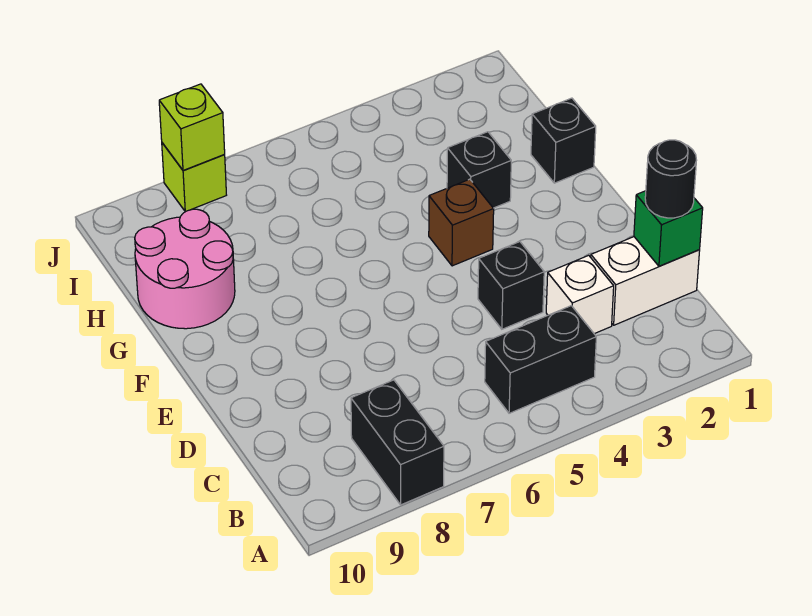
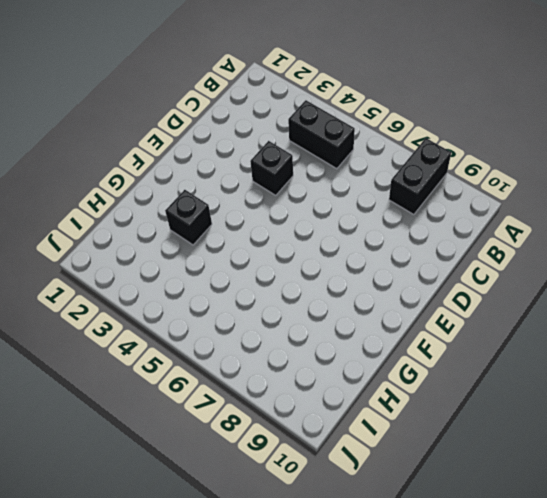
none -> white 1x2 brick [591,237,700,325]
none -> white 1x1 brick [546,255,614,334]
none -> brown 1x1 brick [429,179,494,266]

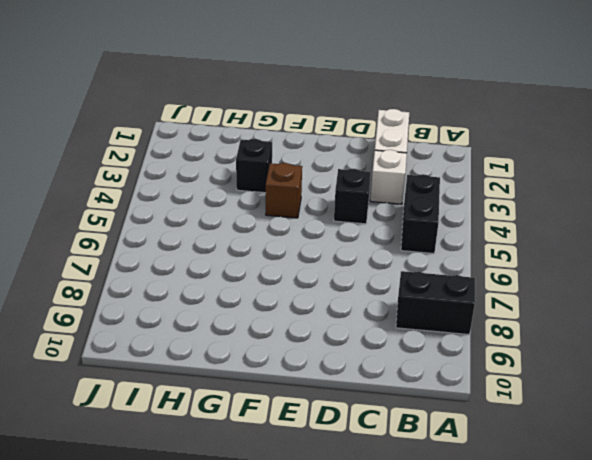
none -> black 1x1 brick [531,98,596,183]
none -> pink 2x2 round brick [135,209,235,329]
none -> lime 1x1 brick [162,143,226,212]

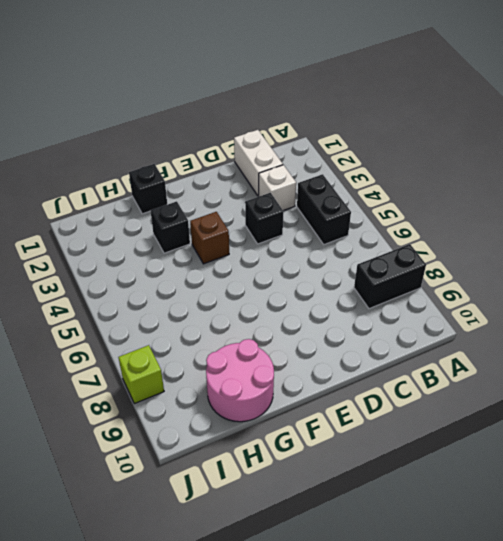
none -> green 1x1 brick [634,191,703,266]
none -> lime 1x1 brick [159,84,225,170]
none -> black 1x1 round brick [645,140,696,218]

